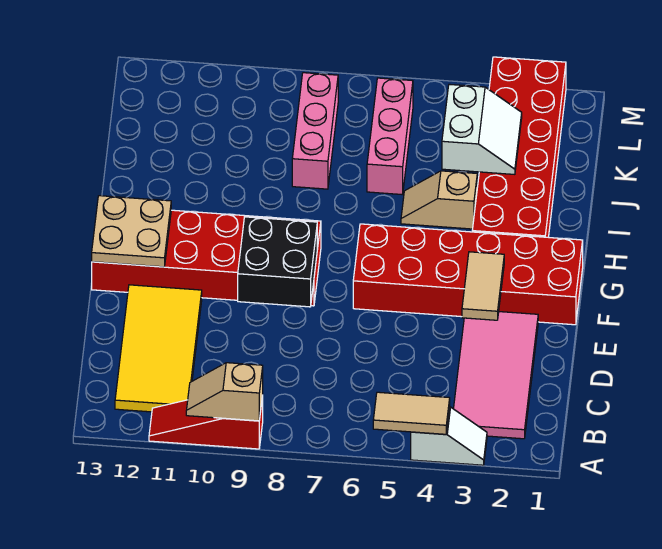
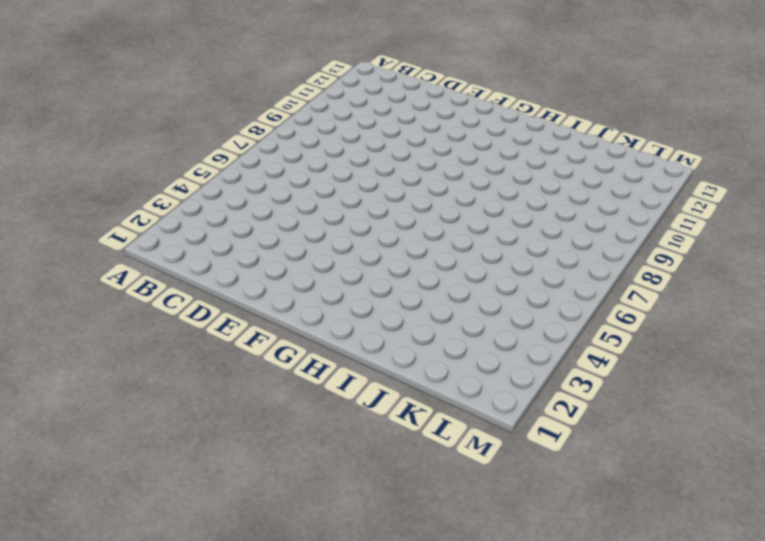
none -> white 1x2 slope [411,407,487,465]
none -> red 1x3 slope [149,396,263,449]
none -> pink 2x4 tile [454,312,538,439]

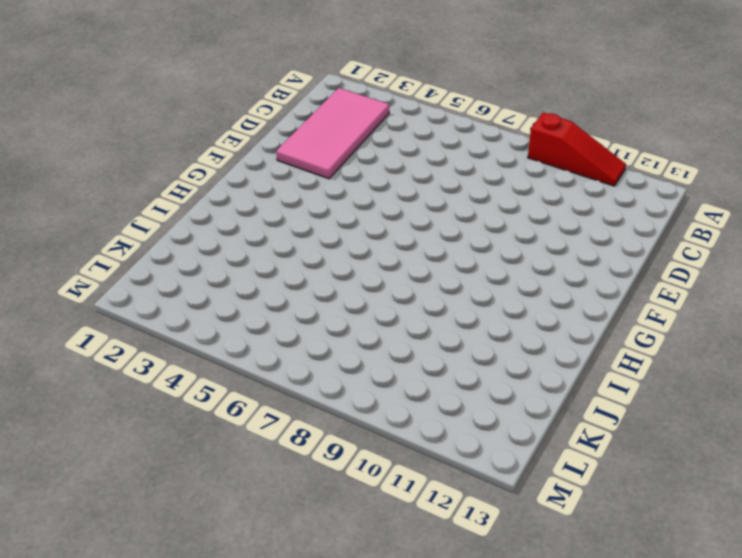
none -> white 1x2 slope [411,407,487,465]
none -> yellow 2x4 tile [115,285,202,412]
none -> red 2x6 brick [353,224,583,325]

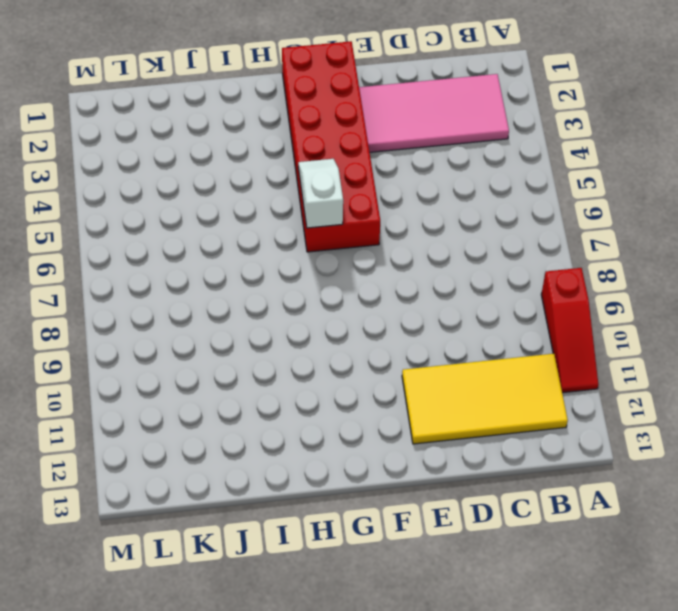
white 1x2 slope [298,159,343,228] -> white 1x2 slope moved to [411,407,487,465]
none -> red 2x6 brick [92,210,321,306]
none -> red 2x6 brick [472,57,566,237]
none -> tan 1x2 slope [401,171,477,229]

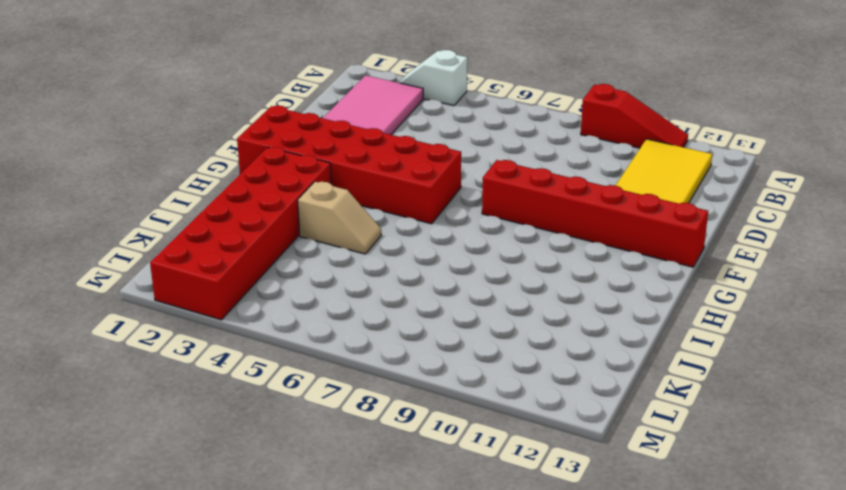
red 1x6 brick [482,160,708,267] -> red 2x6 brick [92,210,321,306]
none -> pink 1x3 brick [367,78,413,194]
none -> pink 1x3 brick [292,73,338,189]
none -> tan 1x2 tile [373,392,450,434]

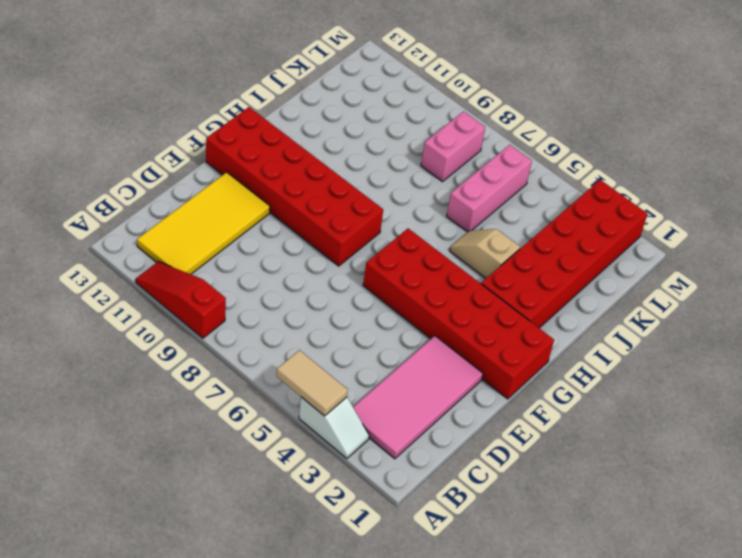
pink 1x2 brick [421,111,485,182] -> pink 1x3 brick [292,73,338,189]
none -> tan 1x2 slope [186,363,263,421]
none -> tan 1x2 tile [462,252,504,320]
none -> black 2x2 brick [238,217,317,307]

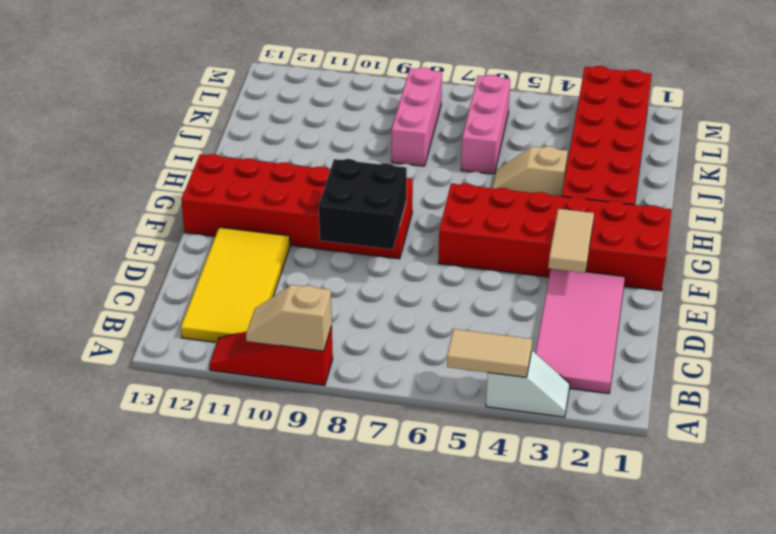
none -> tan 2x2 plate [92,196,171,267]
none -> white 2x2 slope [442,84,522,174]

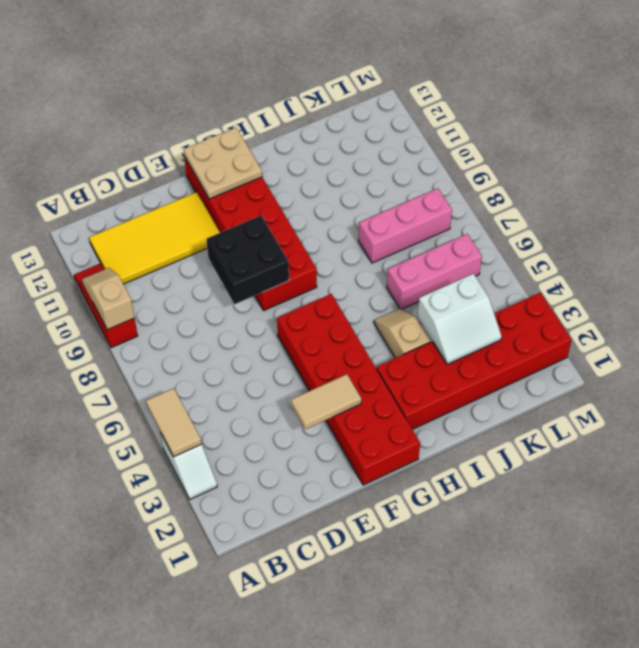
none -> pink 2x4 tile [454,312,538,439]

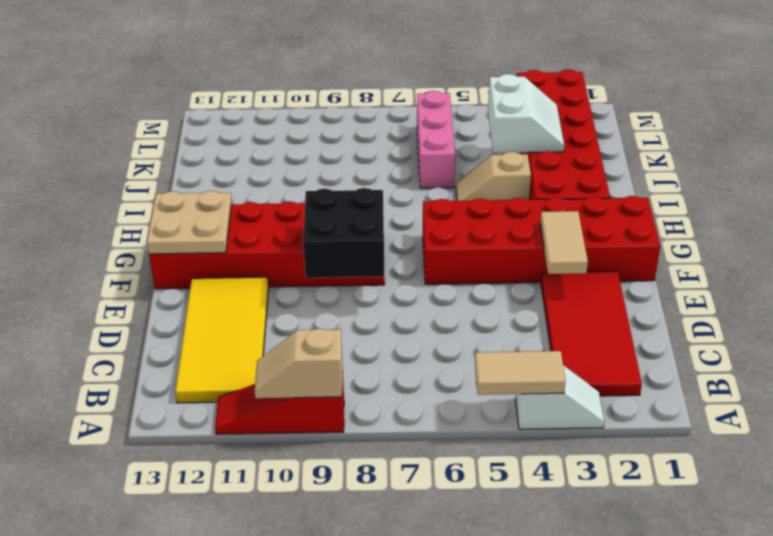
red 2x4 tile [541,271,642,396] -> pink 2x4 tile [454,312,538,439]
none -> pink 1x3 brick [292,73,338,189]

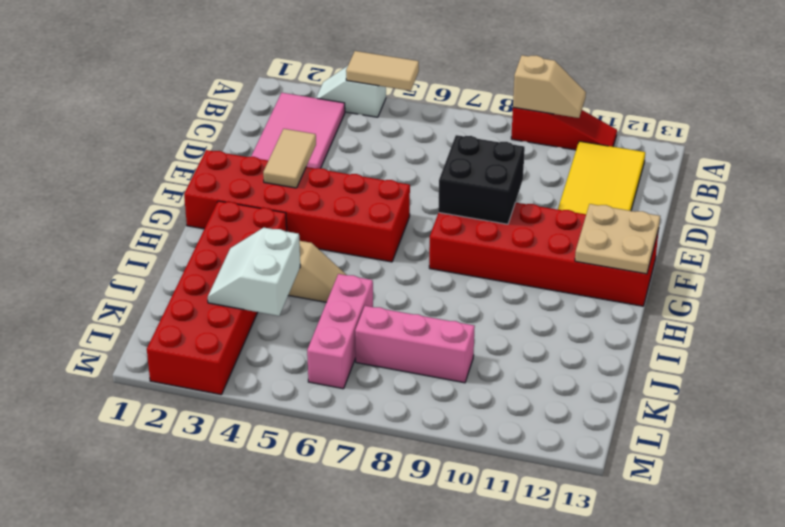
pink 1x3 brick [355,306,475,383] -> pink 1x3 brick turned to [292,73,338,189]

